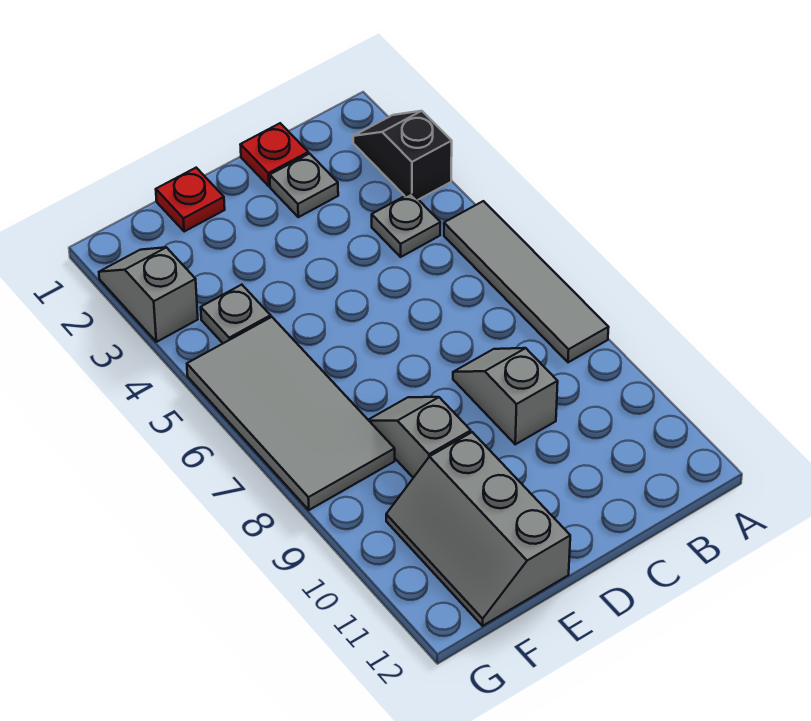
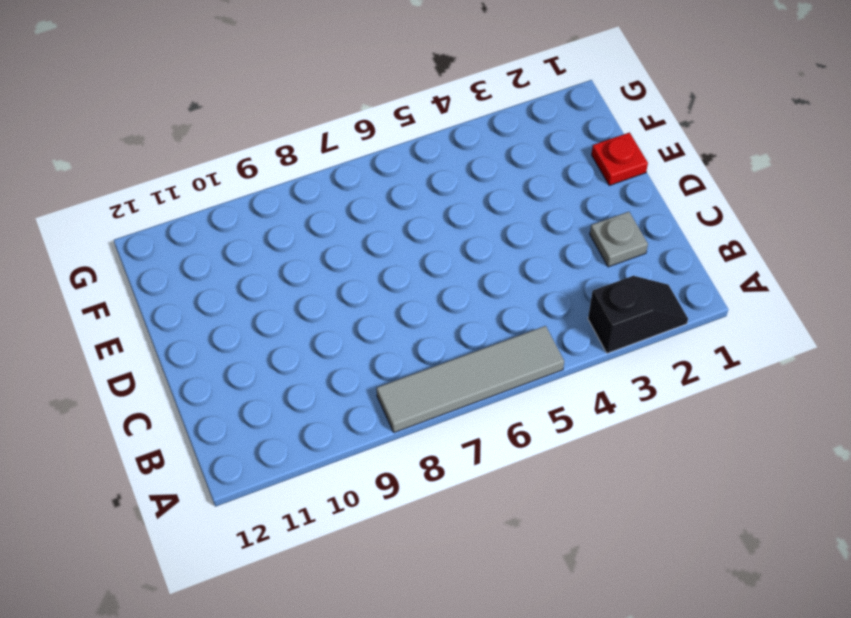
none -> grey 1x1 plate [372,193,440,257]
none -> red 1x1 plate [240,123,308,186]
none -> grey 1x2 slope [453,348,558,444]

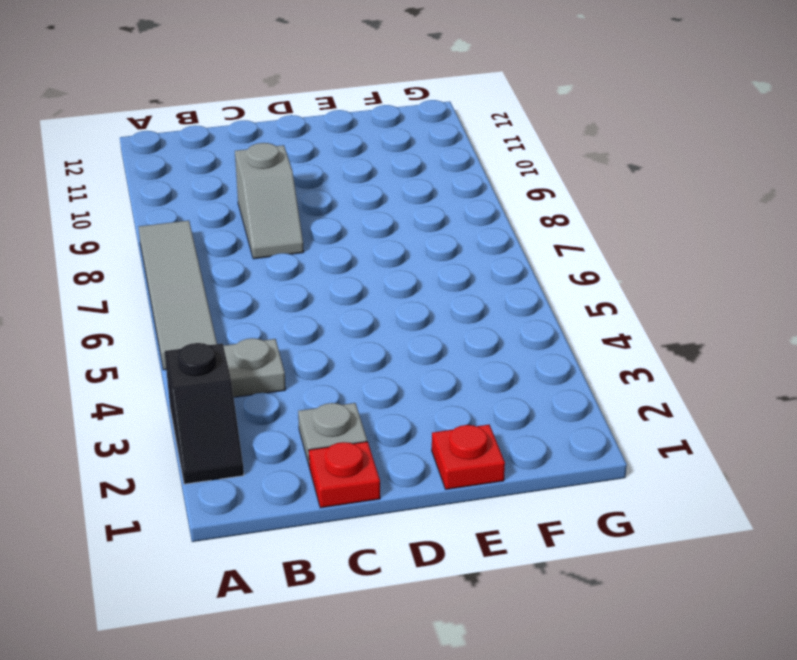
none -> grey 1x2 slope [369,397,471,478]
none -> grey 2x3 slope [386,432,570,626]
none -> grey 1x1 plate [201,285,271,343]

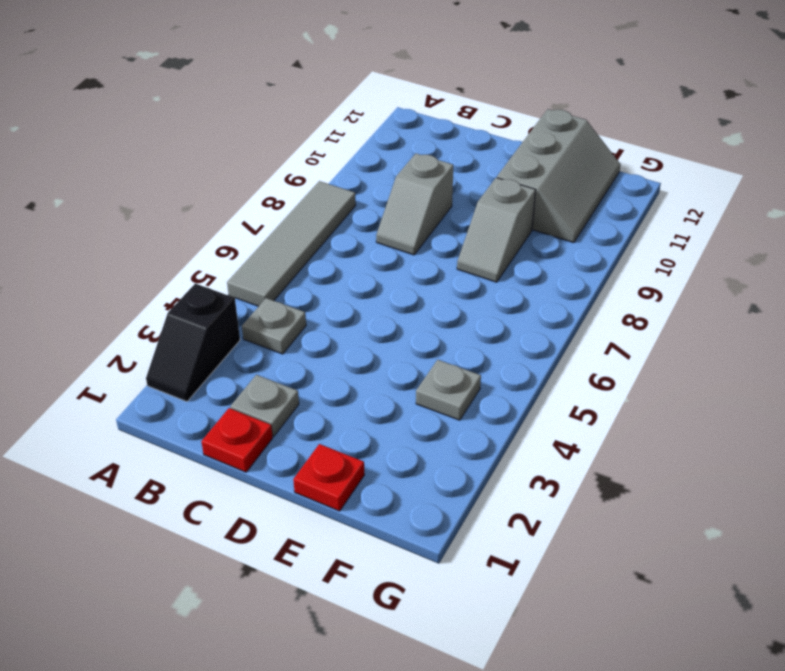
none -> grey 2x4 tile [187,317,395,510]
none -> grey 1x2 slope [99,247,198,342]

